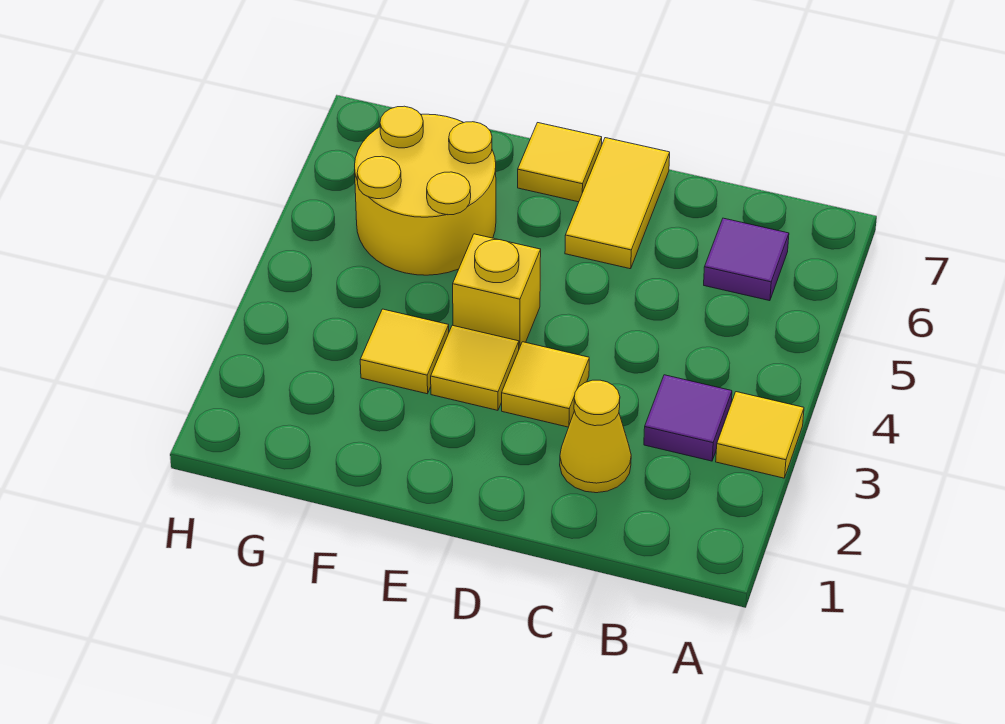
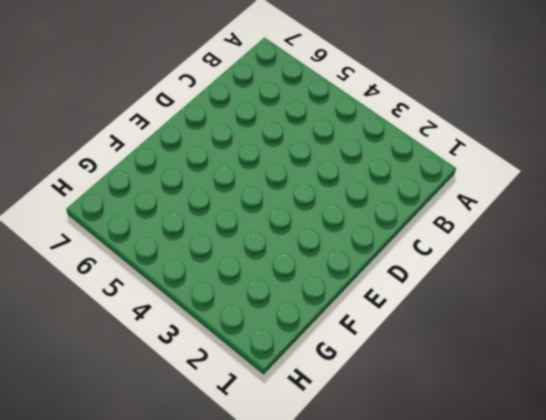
none -> yellow 1x1 tile [716,392,804,478]
none -> purple 1x1 tile [644,375,732,461]

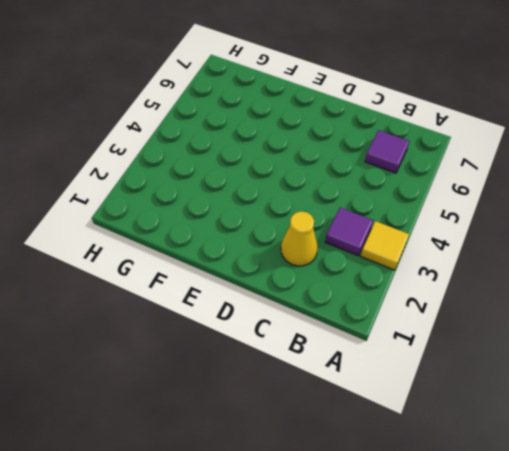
none -> yellow 1x1 tile [502,342,589,427]
none -> yellow 1x2 tile [565,138,670,269]

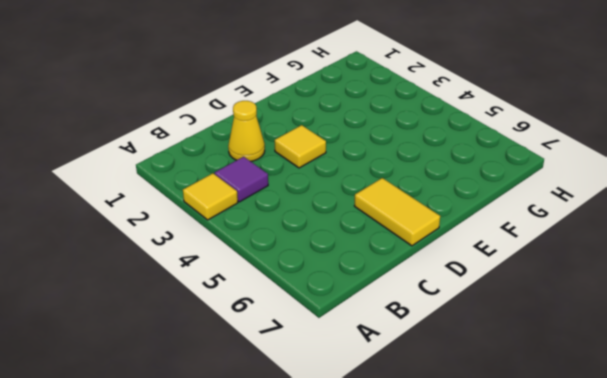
none -> purple 1x1 tile [704,218,789,301]
none -> yellow 1x1 tile [431,325,519,410]

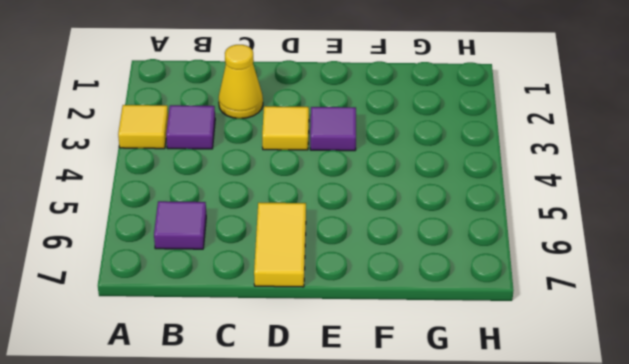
purple 1x1 tile [310,107,356,151] -> yellow 1x1 tile [431,325,519,410]
none -> yellow 1x1 brick [453,234,541,348]
none -> yellow 1x1 tile [518,123,602,202]

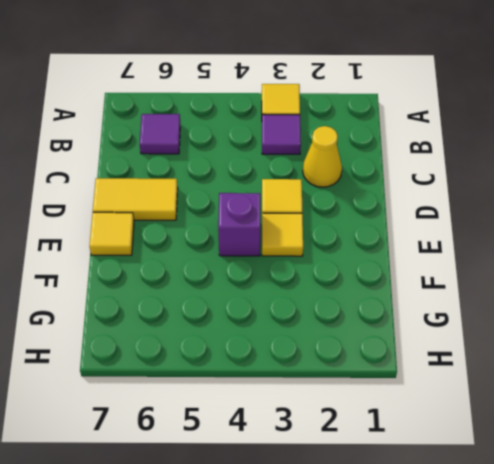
purple 1x1 brick [218,193,260,256] -> yellow 1x1 brick [453,234,541,348]
none -> yellow 1x1 tile [360,309,449,394]
none -> yellow 2x2 round brick [355,106,496,275]

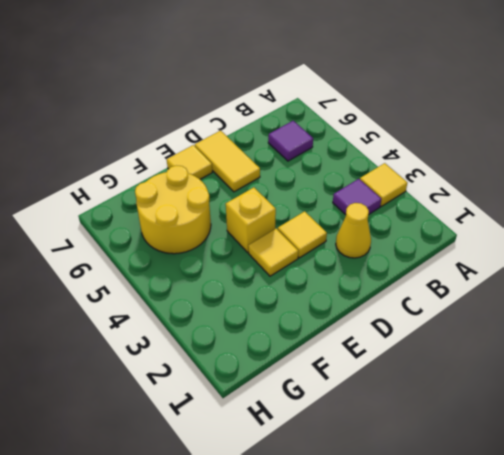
none -> yellow 1x1 tile [360,309,449,394]

